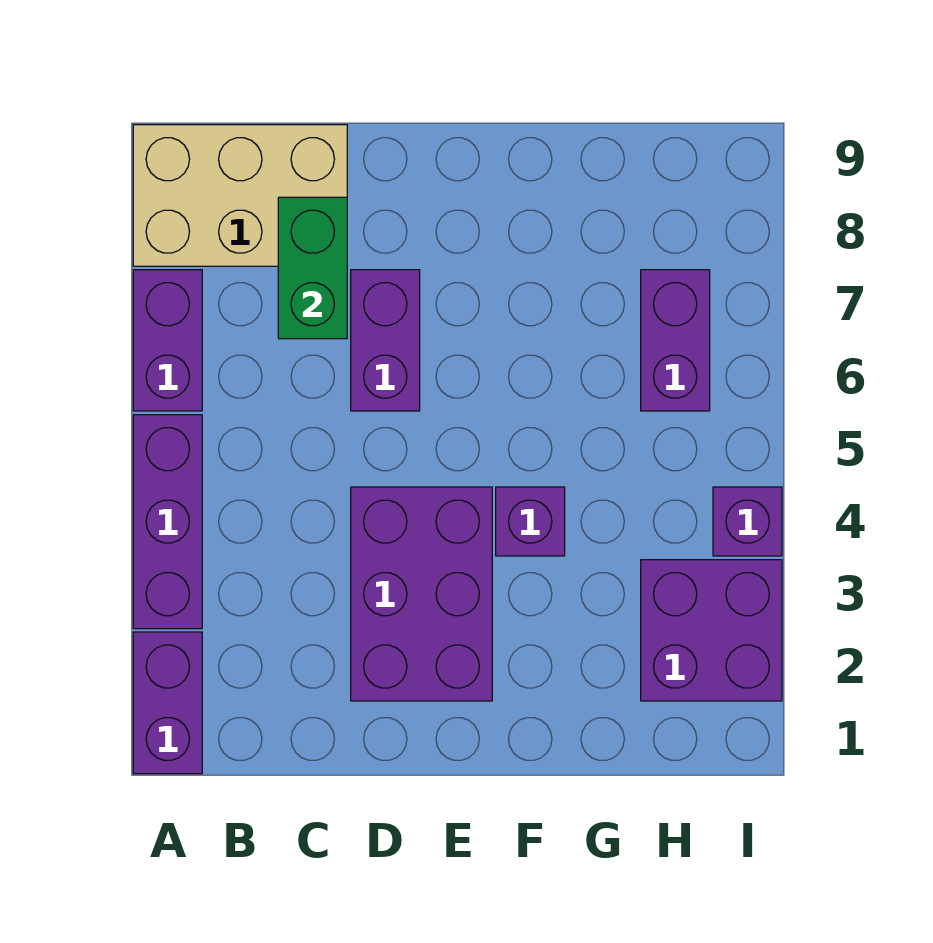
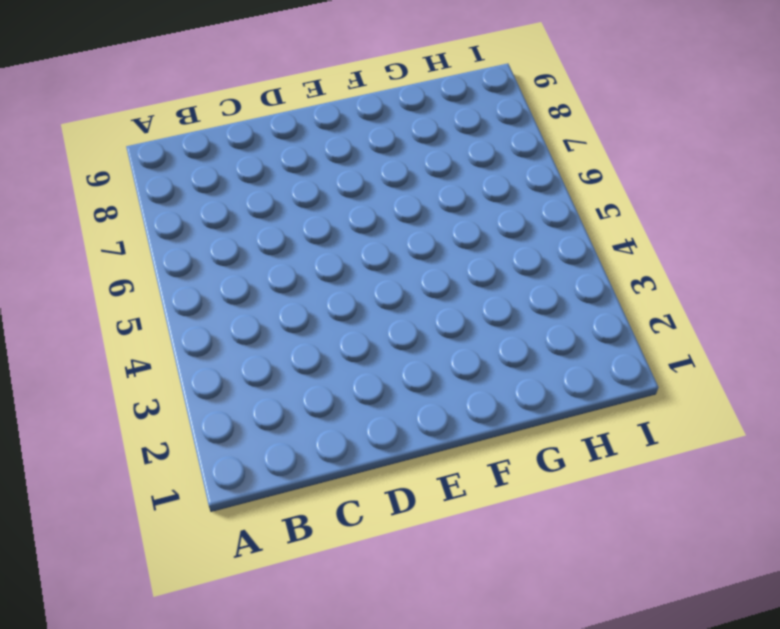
none -> purple 1x2 brick [133,632,202,774]
none -> purple 1x3 brick [133,415,202,629]

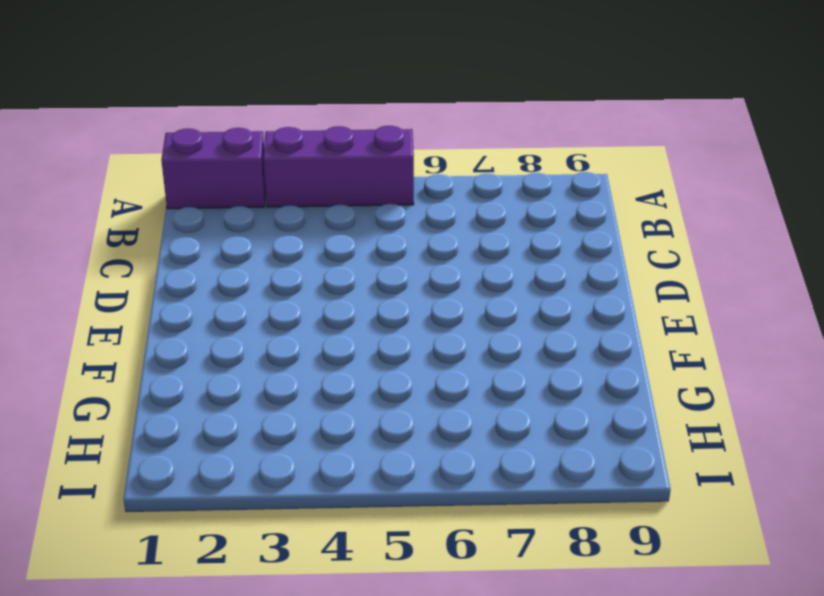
none -> purple 1x2 brick [133,270,202,411]
none -> tan 2x3 brick [133,125,347,266]

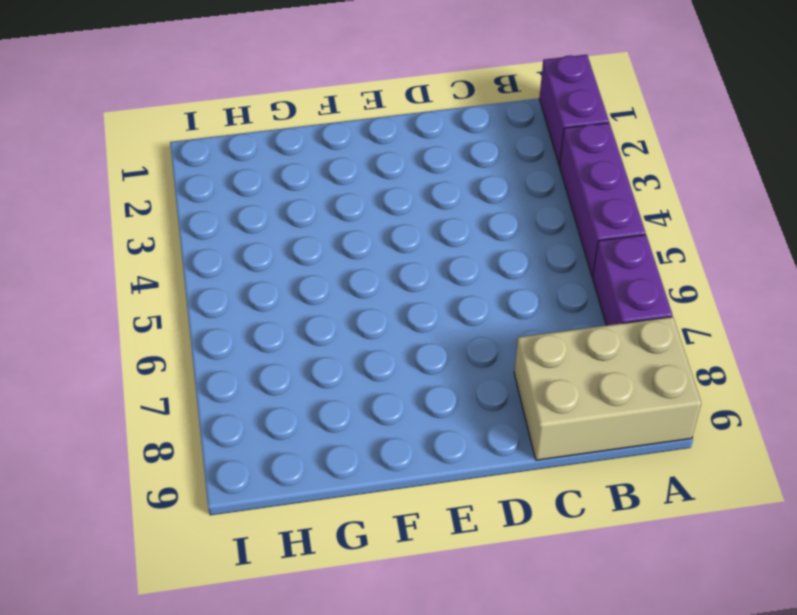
none -> purple 2x3 brick [351,487,492,701]
none -> purple 1x2 brick [351,270,420,411]

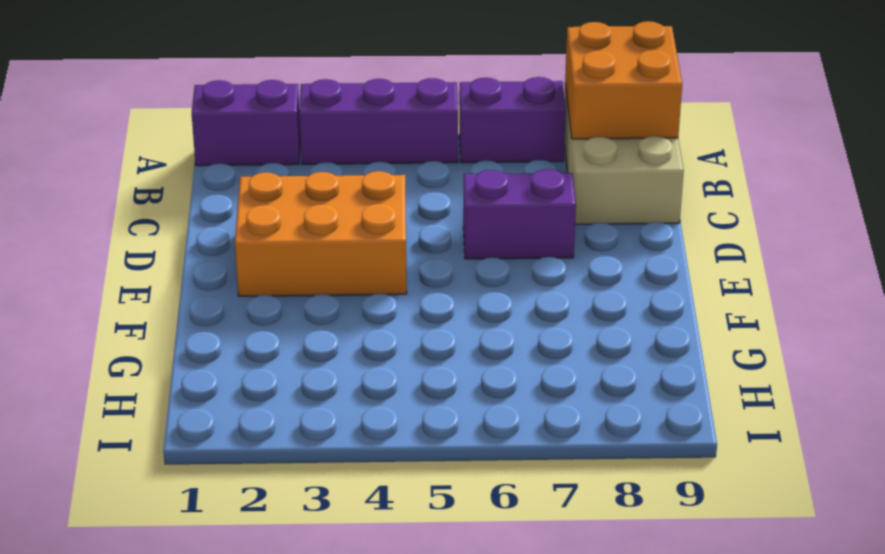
orange 2x2 brick [565,21,682,139] -> none
orange 2x3 brick [235,171,407,296] -> purple 2x3 brick [351,487,492,701]
none -> purple 1x1 brick [496,487,565,556]
none -> purple 2x2 brick [641,560,782,701]

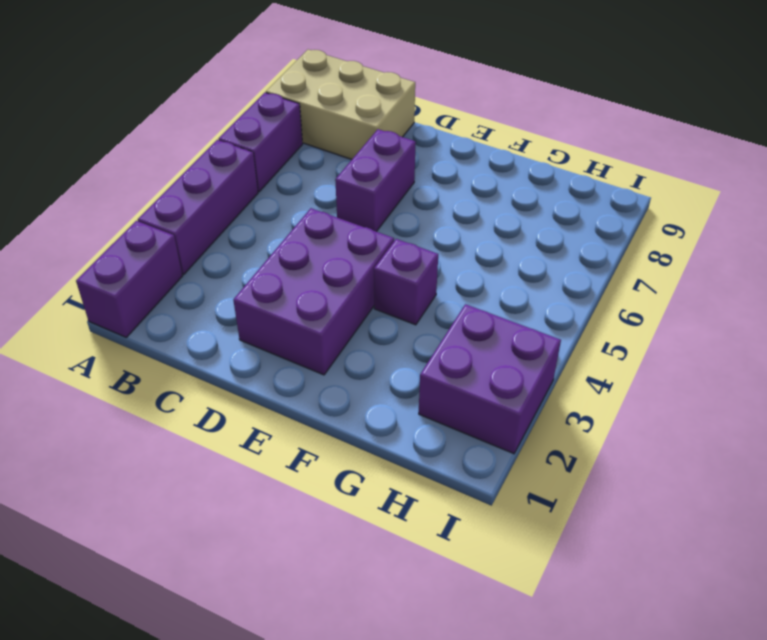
none -> purple 1x2 brick [641,270,710,411]
none -> purple 1x1 brick [713,487,782,556]

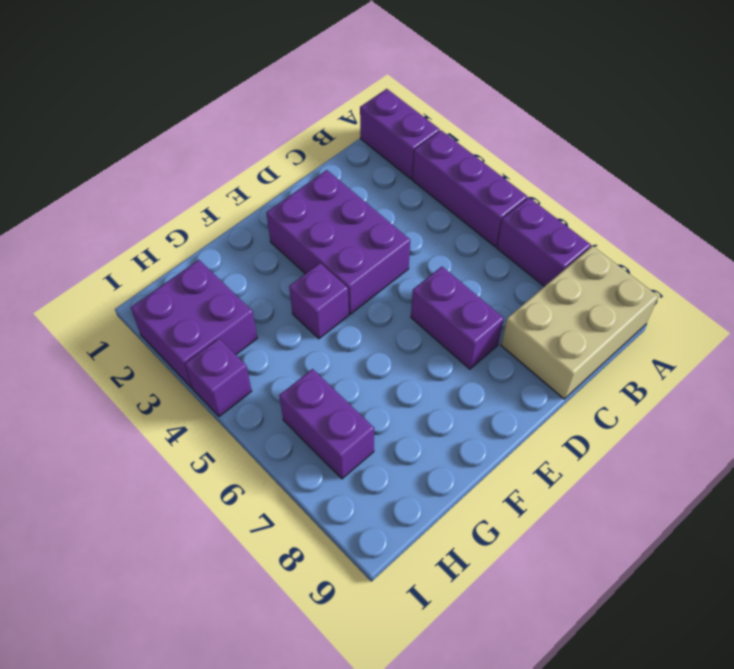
none -> green 1x2 brick [278,197,347,339]

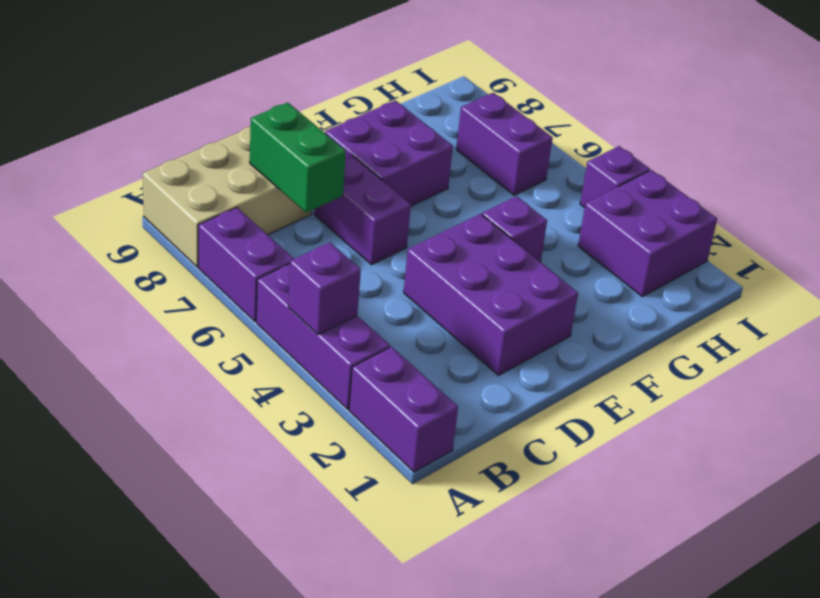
purple 1x1 brick [288,242,361,335] -> none
purple 2x2 brick [325,100,453,206] -> none

